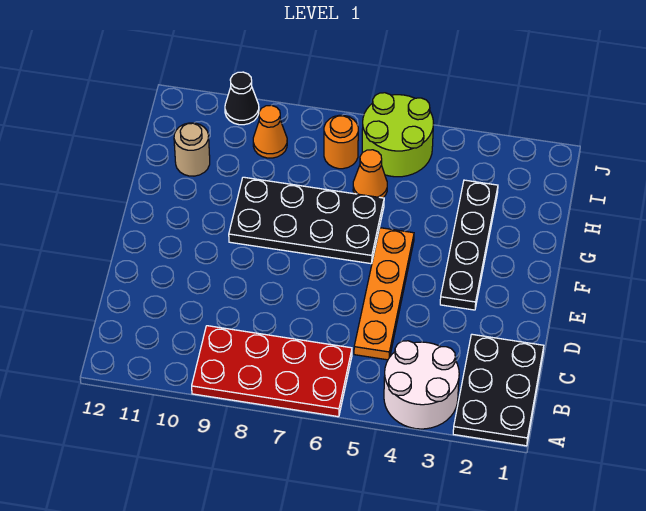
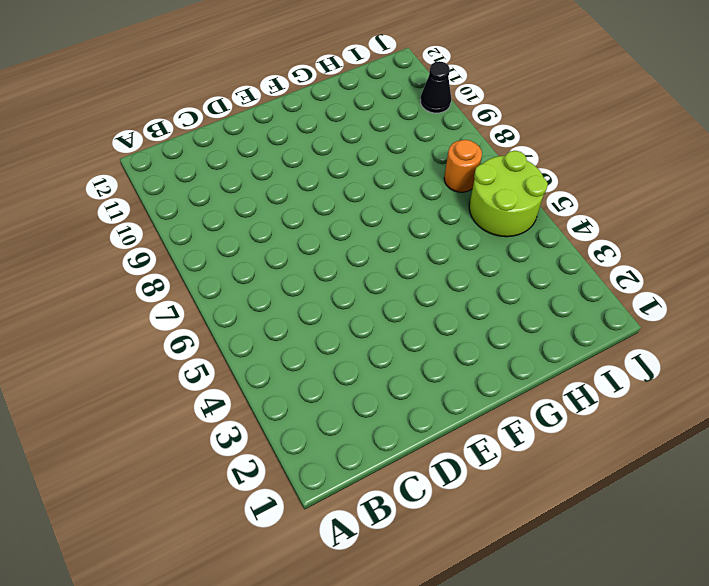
none -> black 2x3 plate [453,334,544,446]
none -> white 2x2 round brick [384,341,459,429]
none -> red 2x4 plate [192,326,352,417]

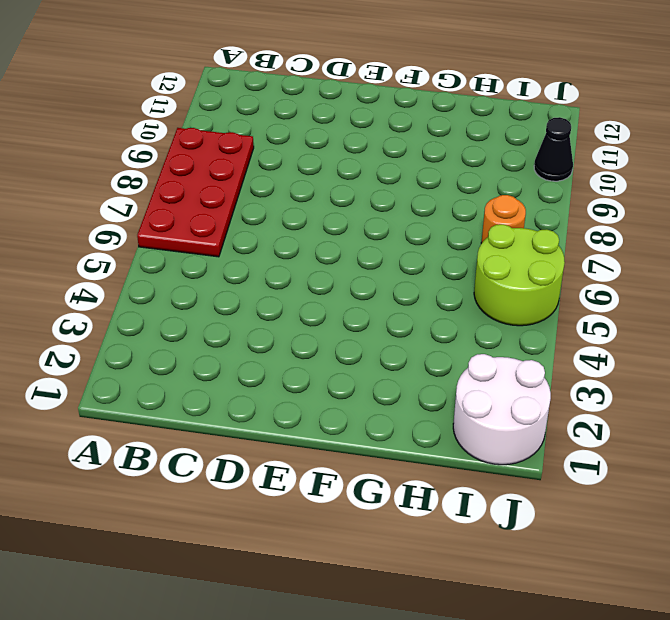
white 2x2 round brick [453,354,551,465] -> white 2x2 round brick moved to [384,341,459,429]
none -> black 2x3 plate [453,334,544,446]
none -> orange 1x4 plate [354,228,414,360]
none -> black 1x4 plate [440,180,498,310]

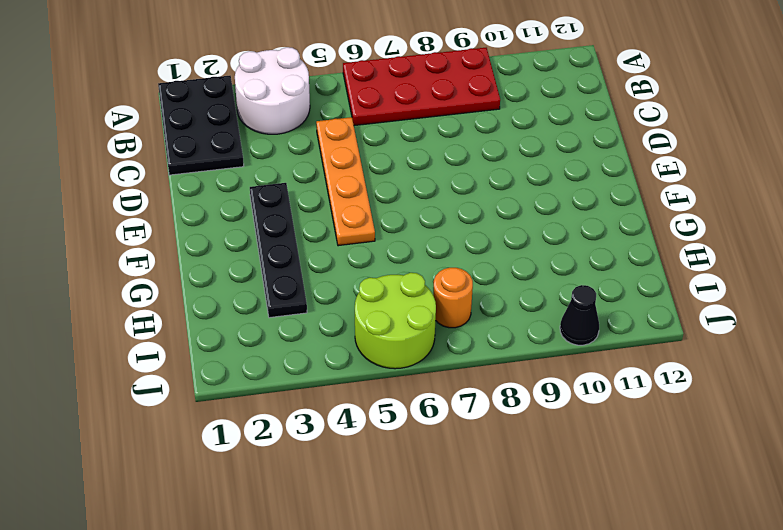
none -> black 2x4 plate [229,177,384,264]
none -> orange 1x1 cone [353,150,387,198]
none -> tan 1x1 round brick [174,123,210,176]

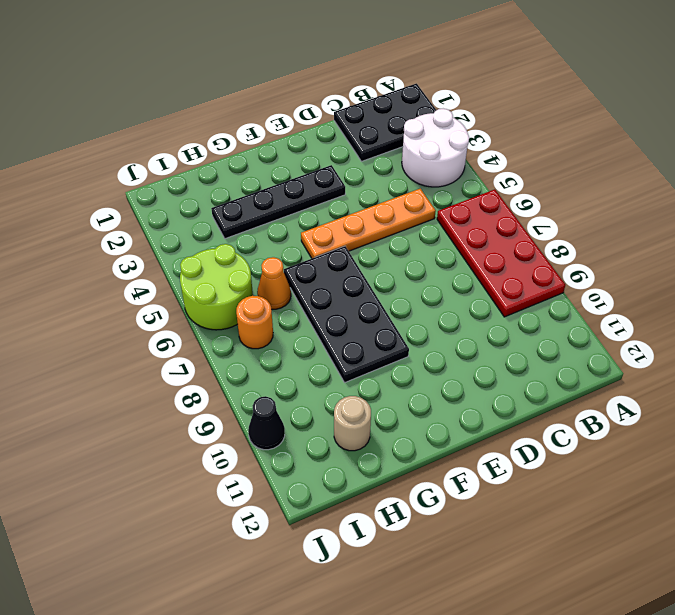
none -> orange 1x1 cone [253,105,287,158]

